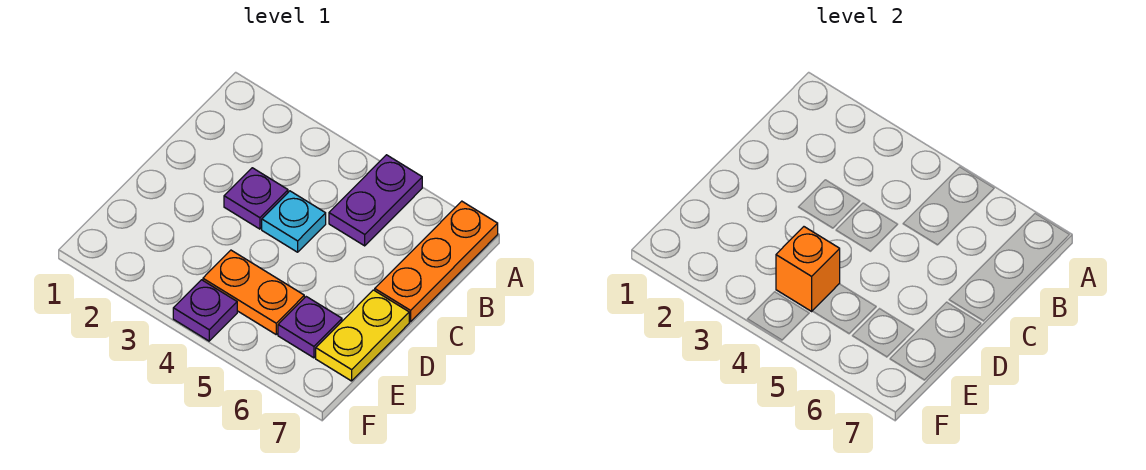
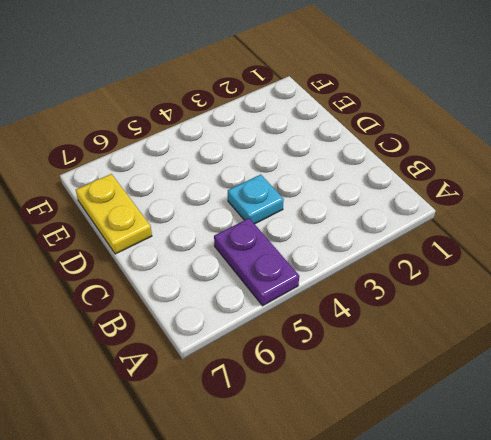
none -> orange 1x3 plate [375,201,498,322]
none -> purple 1x1 plate [224,168,288,229]

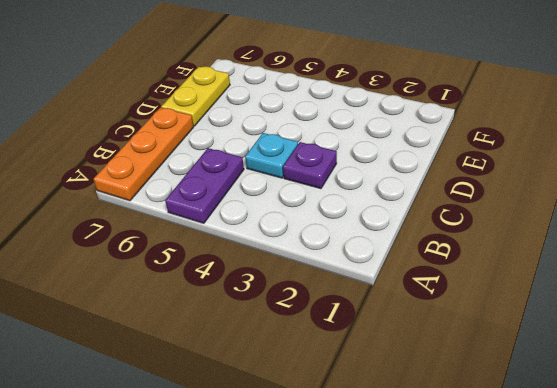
none -> orange 1x2 plate [203,250,304,334]
none -> purple 1x1 plate [278,297,342,358]

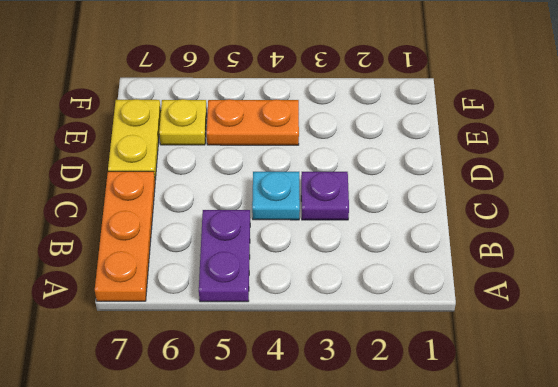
yellow 1x1 plate [159,99,207,145] -> purple 1x1 plate [278,297,342,358]
none -> purple 1x1 plate [173,280,237,341]
none -> orange 1x1 brick [776,227,840,311]

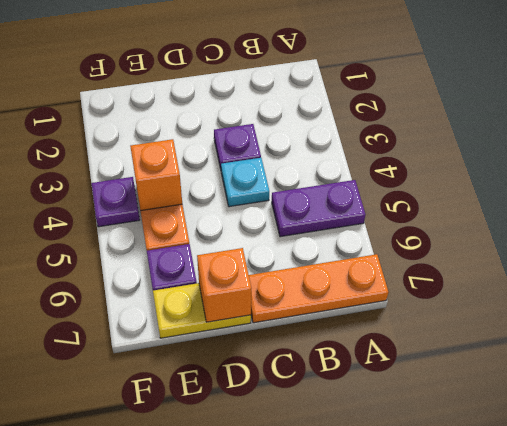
orange 1x1 brick [197,248,251,322] -> none

